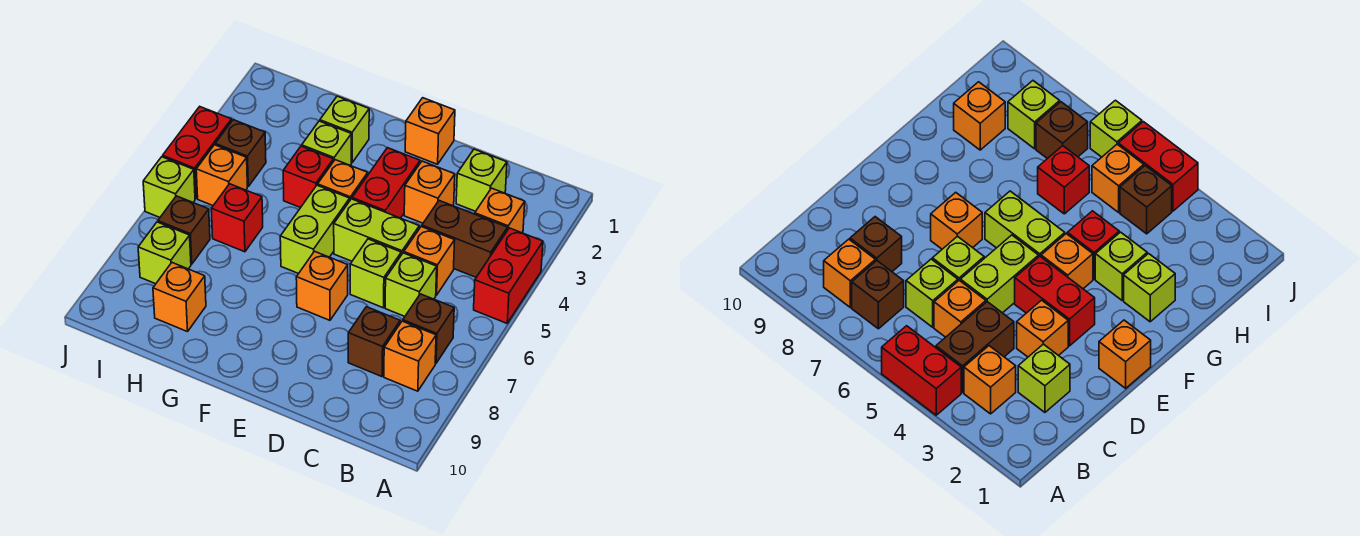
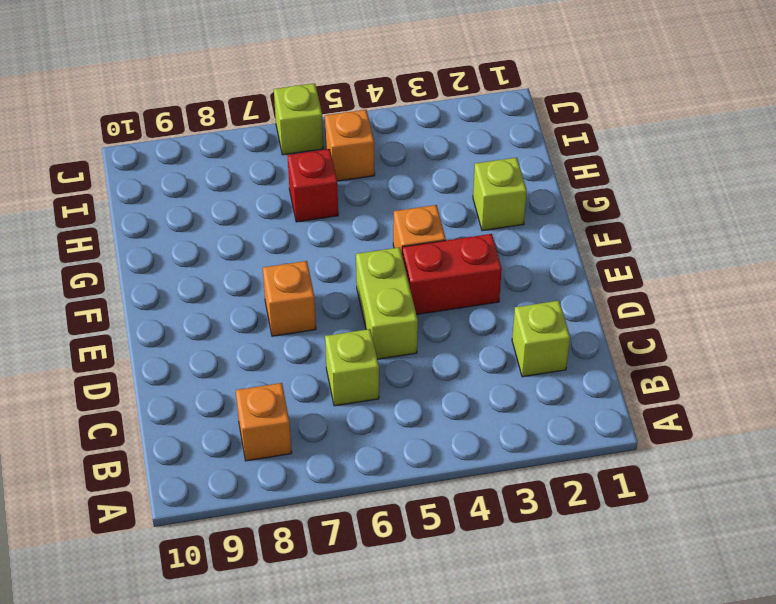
none -> red 1x2 brick [474,228,543,323]
none -> orange 1x1 brick [475,188,525,233]
none -> brown 1x2 brick [422,201,507,277]

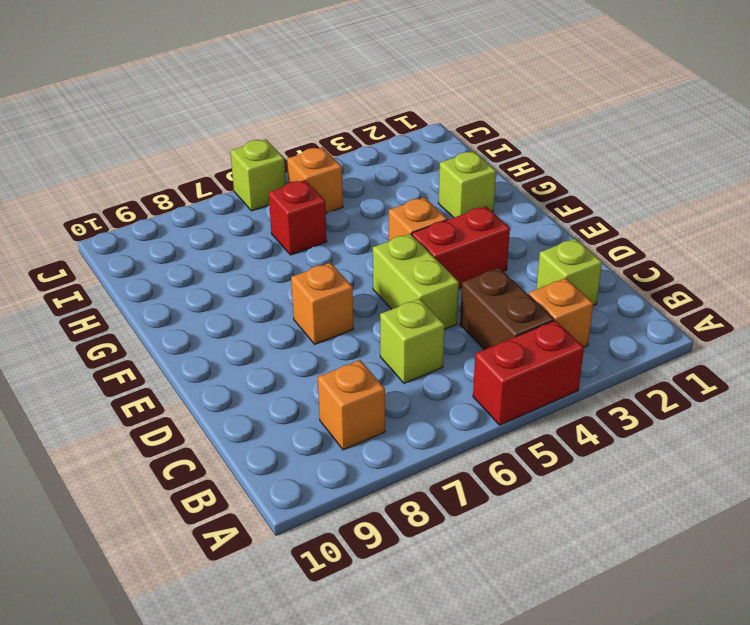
none -> brown 1x1 brick [403,294,454,364]
none -> orange 1x1 brick [404,227,455,295]
none -> brown 1x1 brick [348,307,400,377]

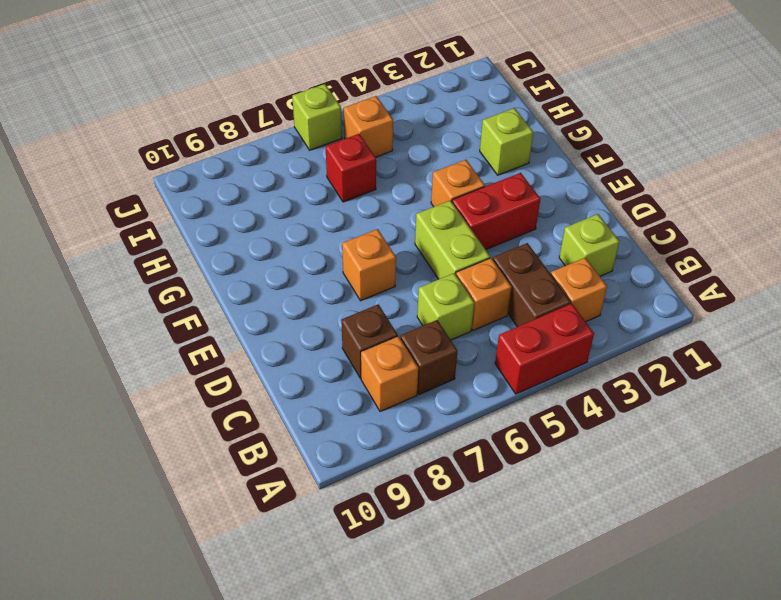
none -> orange 1x1 brick [404,161,455,223]
none -> lime 1x1 brick [350,239,401,308]
none -> orange 1x1 brick [405,98,455,164]

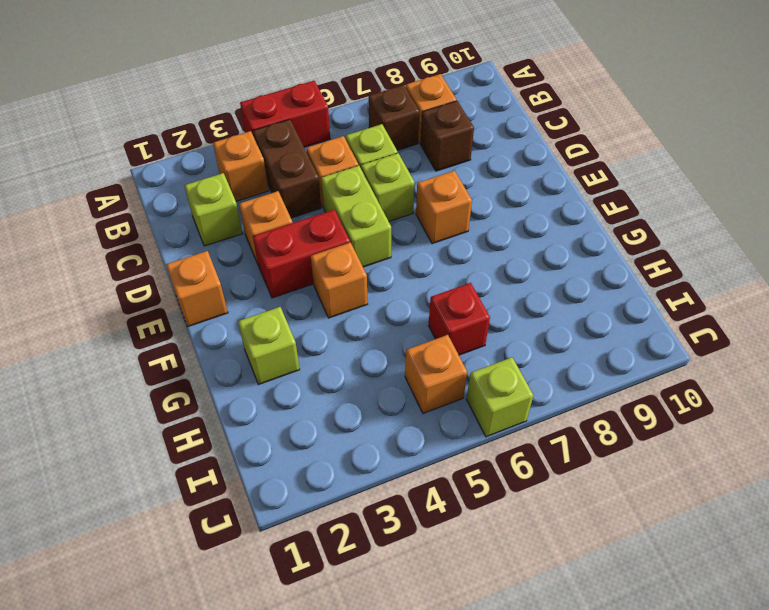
none -> lime 1x2 brick [280,185,350,274]
none -> lime 1x1 brick [302,121,351,165]
none -> red 1x1 brick [283,146,333,208]

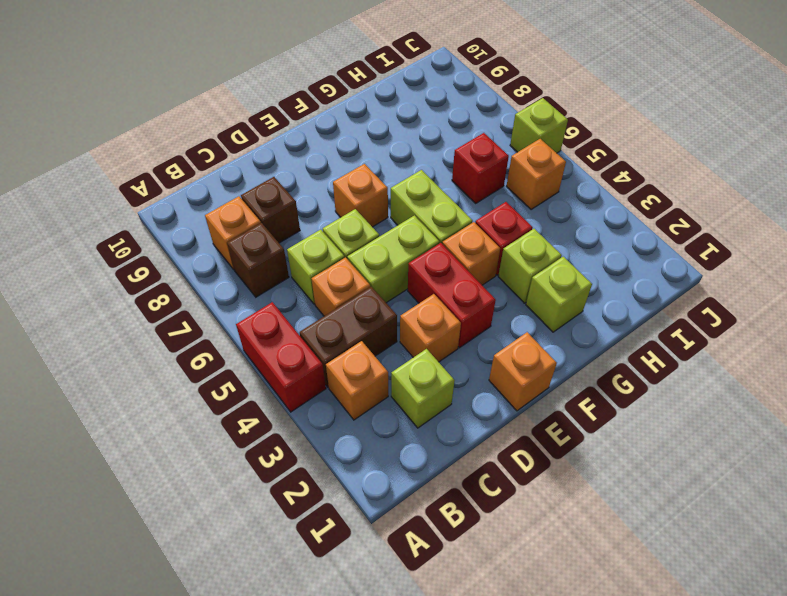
none -> orange 1x1 brick [153,263,206,332]
none -> brown 1x1 brick [215,120,266,187]
none -> brown 1x1 brick [158,196,210,264]

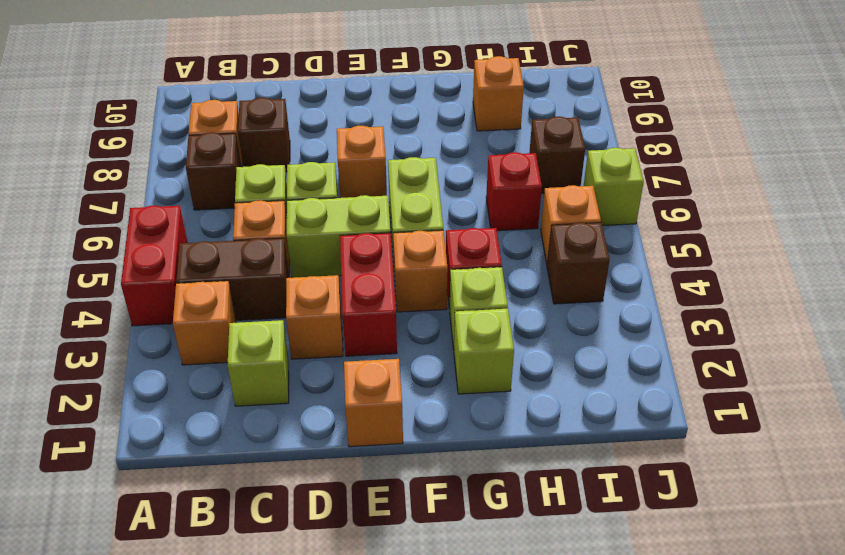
none -> lime 1x1 brick [138,222,191,284]
none -> red 1x2 brick [163,107,232,199]

